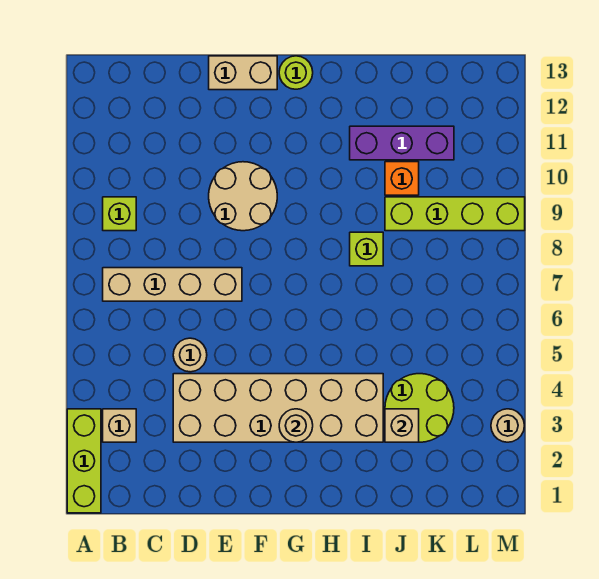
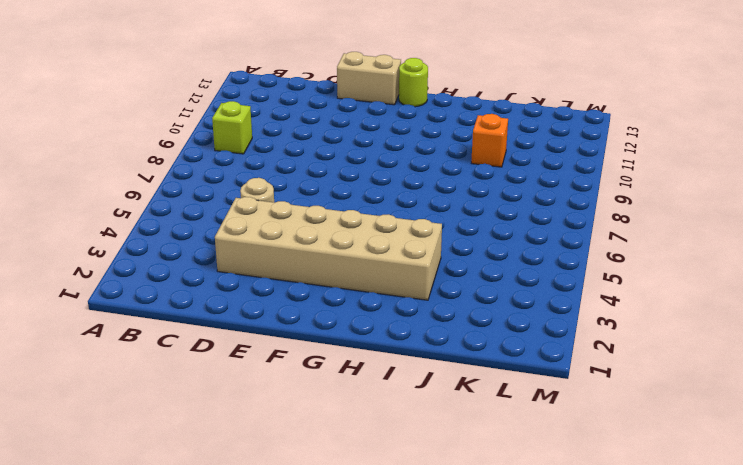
none -> lime 1x3 brick [67,409,101,513]
none -> tan 1x1 brick [103,409,136,442]
none -> tan 1x4 brick [103,268,242,301]

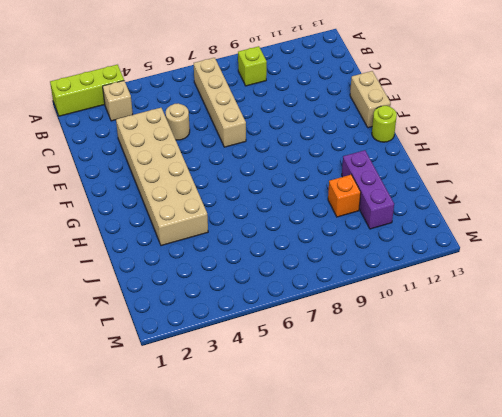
none -> tan 2x2 round brick [209,162,277,231]
none -> lime 1x1 brick [350,232,383,266]
none -> lime 2x2 round brick [385,374,454,442]

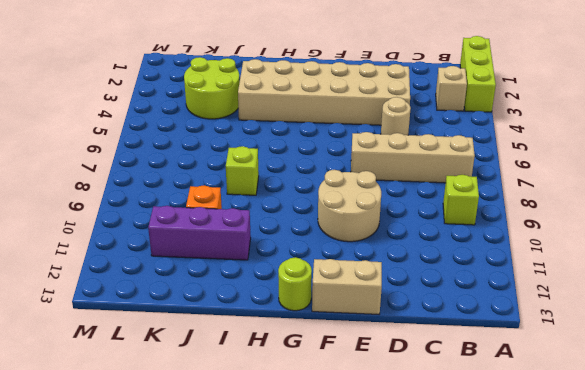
none -> lime 1x4 brick [385,197,525,231]
none -> tan 1x1 round brick [491,409,524,442]
none -> tan 1x1 round brick [279,409,313,442]

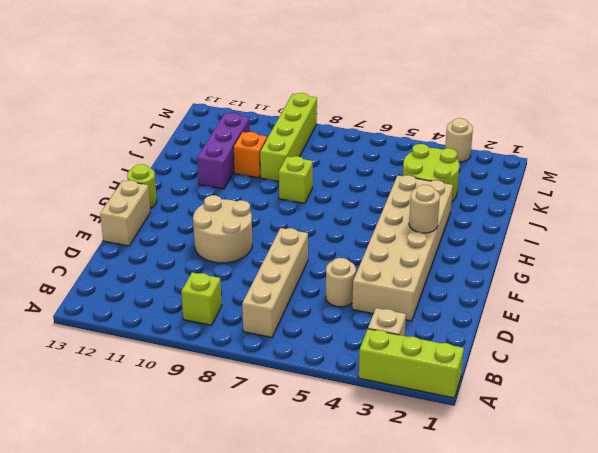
none -> tan 1x1 brick [385,409,419,442]

